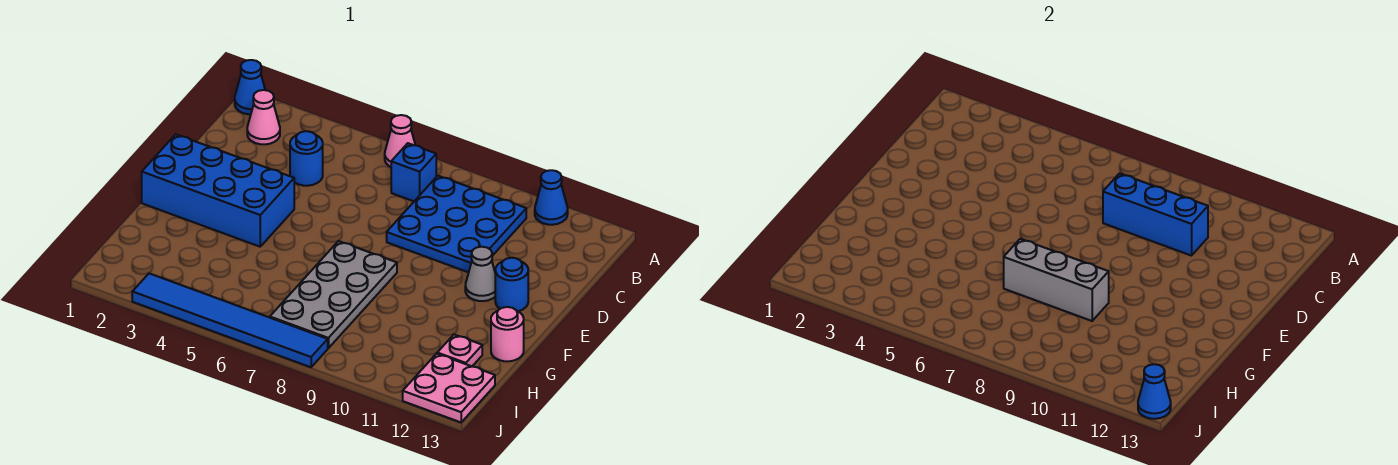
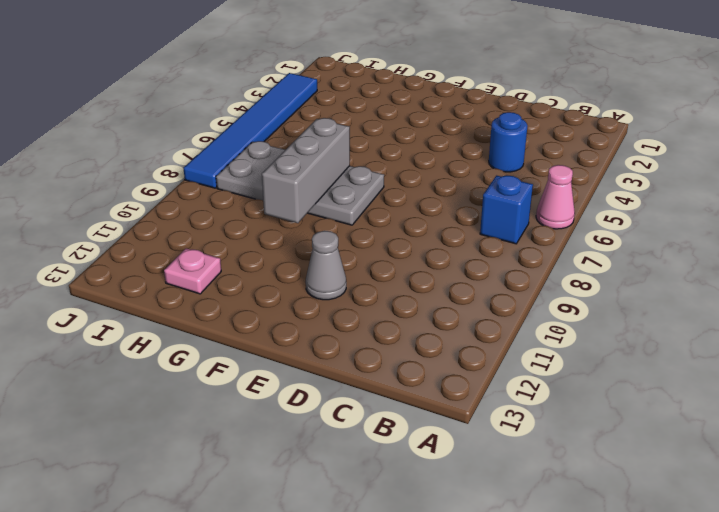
none -> blue 1x1 cone [235,60,265,114]
none -> blue 1x1 cone [535,170,568,225]
none -> pink 1x1 cone [247,90,280,144]

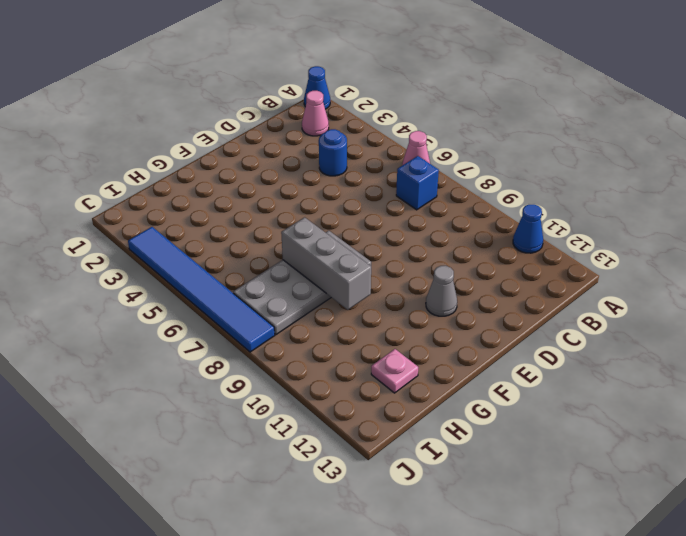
none -> blue 3x3 plate [387,176,526,272]
none -> blue 2x4 brick [142,134,294,247]
none -> blue 1x1 round brick [495,258,528,311]

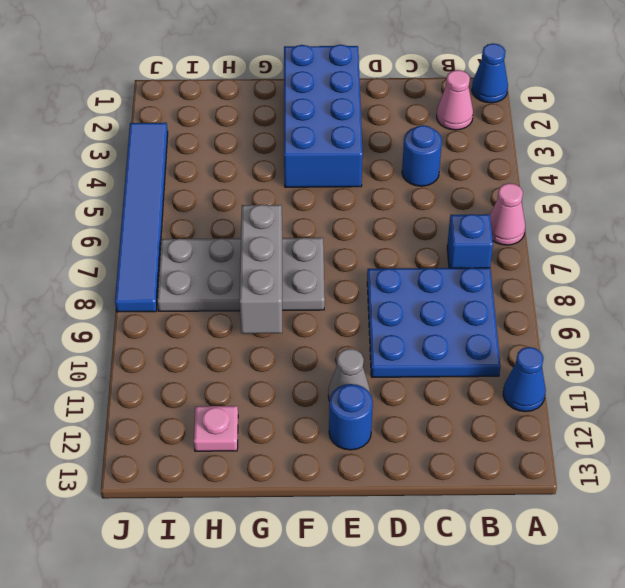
none -> pink 1x1 round brick [491,307,524,361]
none -> pink 2x2 plate [403,354,495,422]
none -> blue 1x3 brick [1103,173,1208,256]

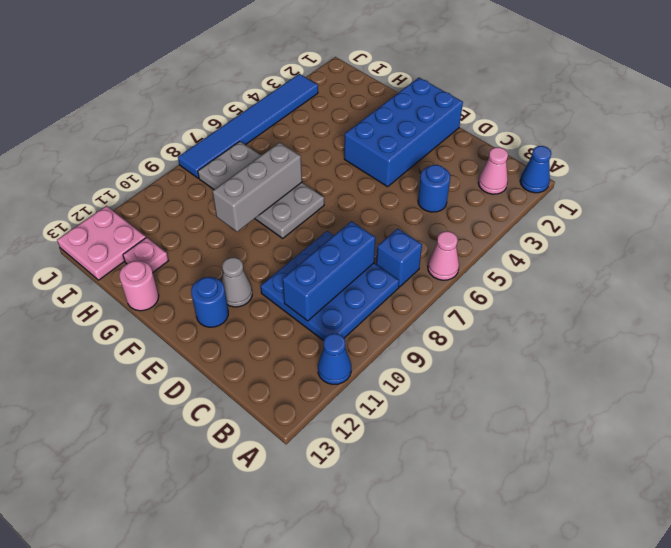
none -> blue 1x1 cone [1138,364,1171,419]

